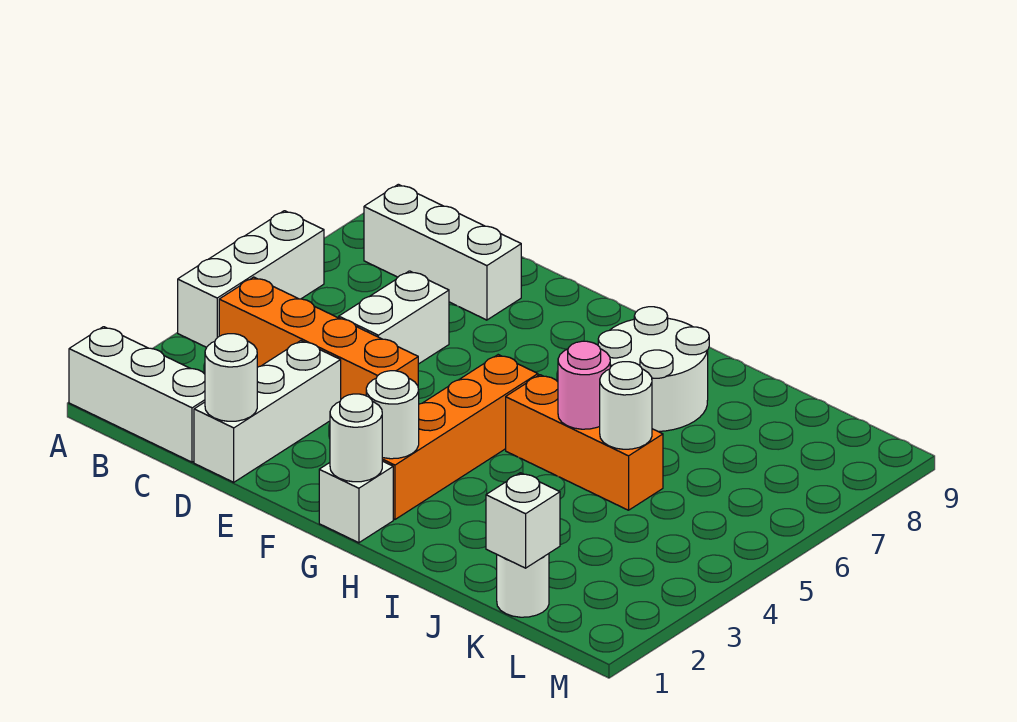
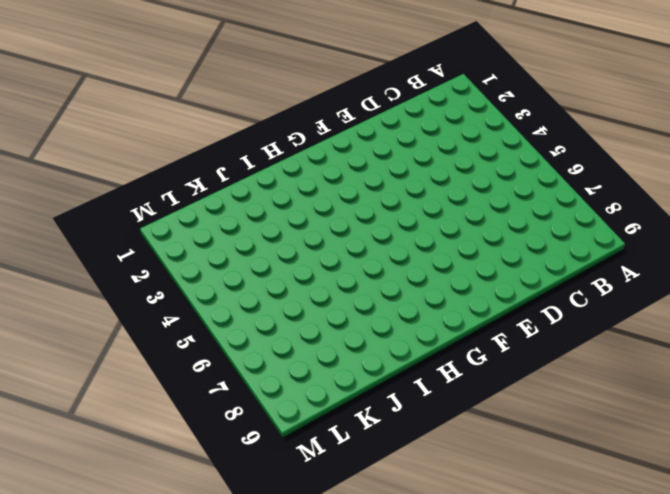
none -> white 1x3 brick [69,327,205,462]
none -> white 1x3 brick [178,211,324,347]
none -> orange 1x4 brick [219,277,418,399]

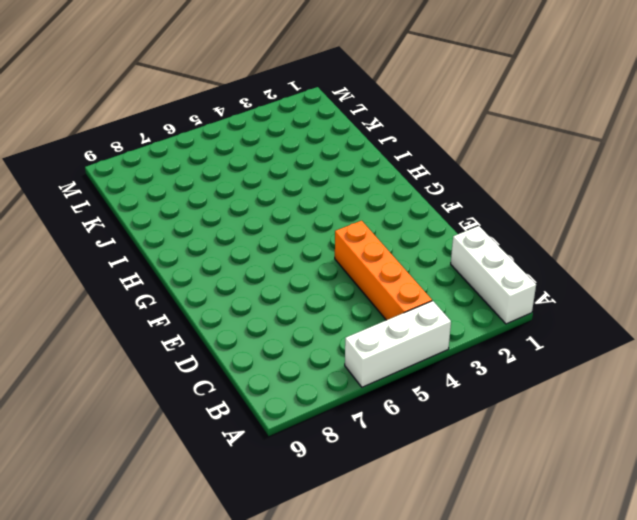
none -> white 1x3 brick [364,184,521,320]
none -> white 1x3 brick [194,341,341,482]
none -> white 1x2 brick [339,271,449,364]

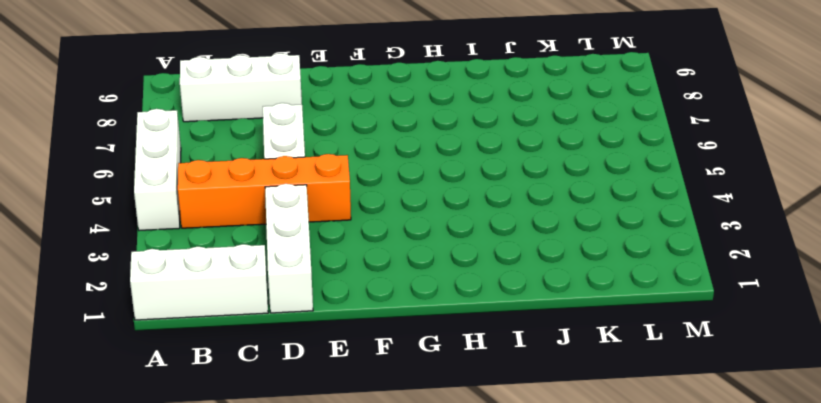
none -> white 1x1 brick [319,461,393,543]
none -> orange 1x4 brick [382,355,538,519]
none -> orange 1x3 brick [506,375,663,510]

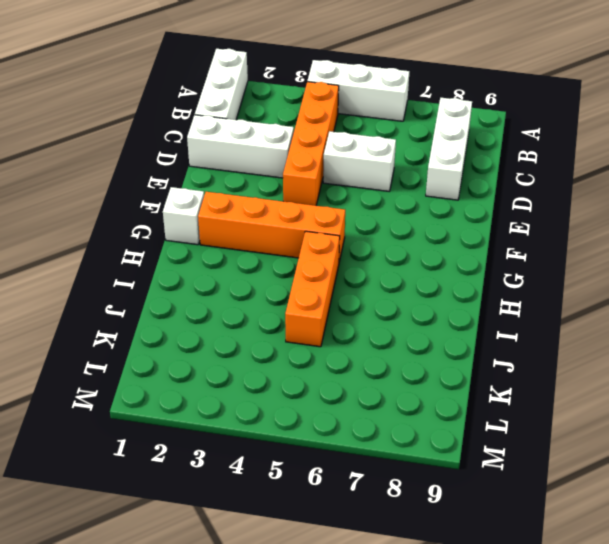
none -> white 2x2 round brick [598,307,709,432]
none -> white 1x1 round brick [497,554,549,617]
none -> white 1x1 round brick [205,334,257,421]

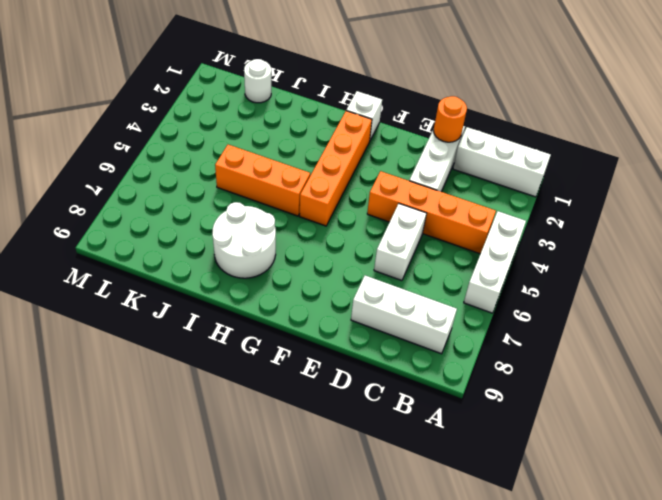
orange 1x1 round brick [434,96,467,142] -> white 1x1 round brick [205,334,257,421]
none -> white 1x1 round brick [330,394,382,482]
none -> white 1x1 round brick [366,371,419,459]
none -> pink 1x1 round brick [558,341,610,429]

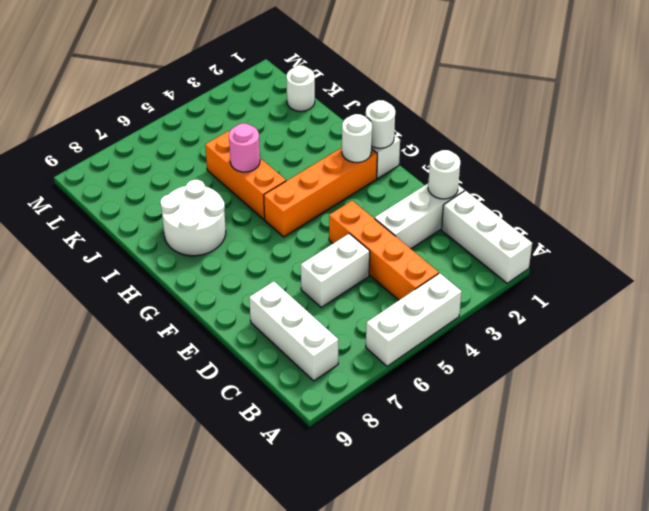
none -> white 1x1 round brick [600,362,652,449]
none -> white 1x1 brick [486,473,560,568]

